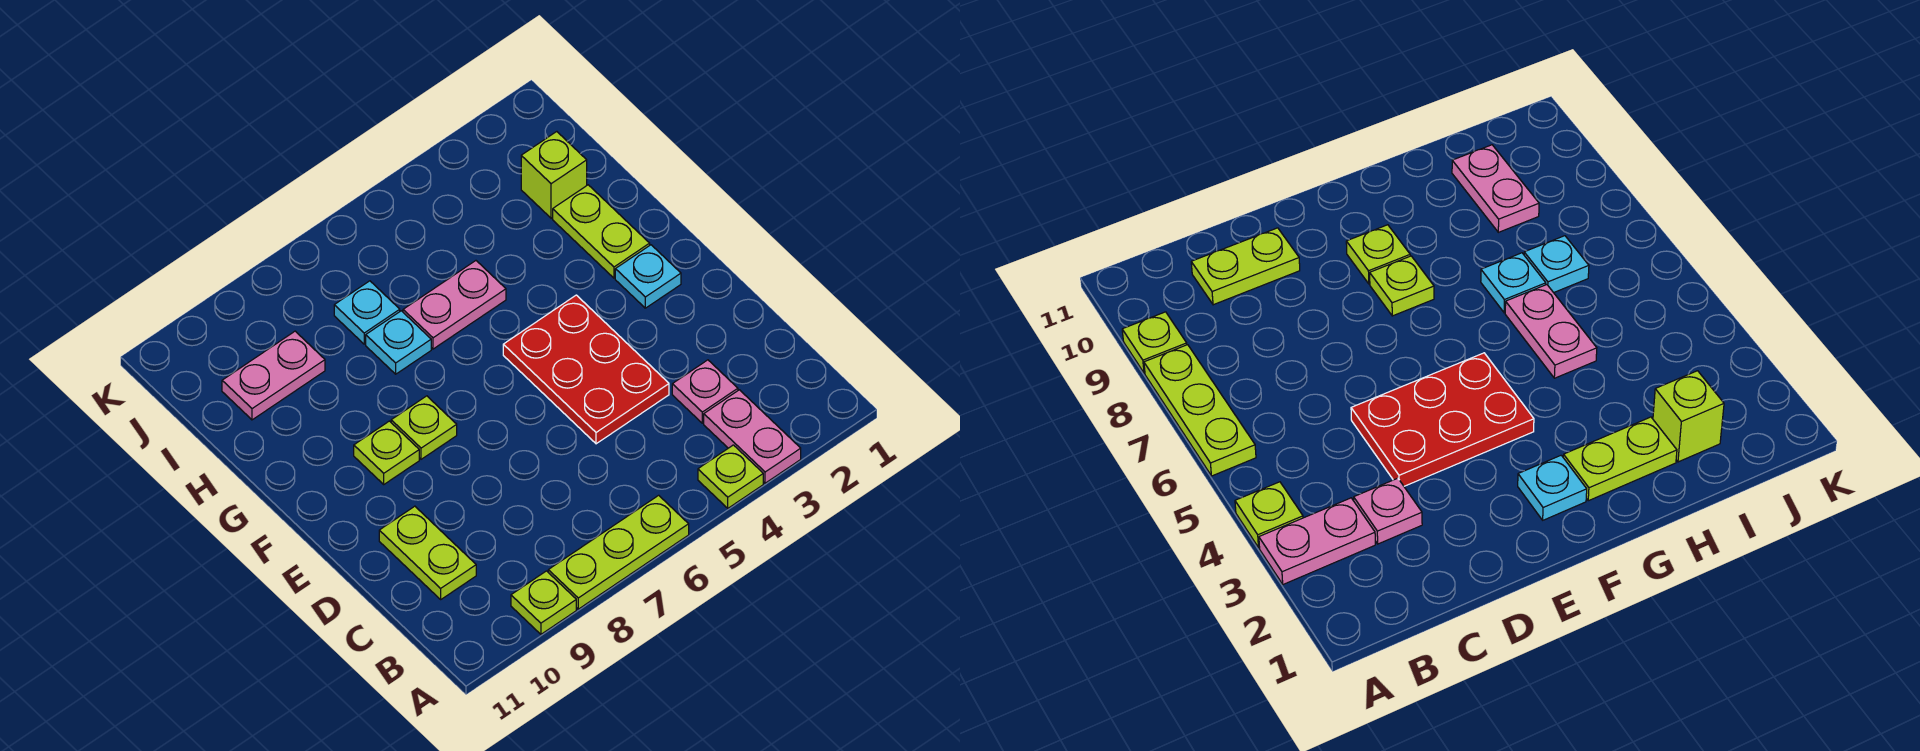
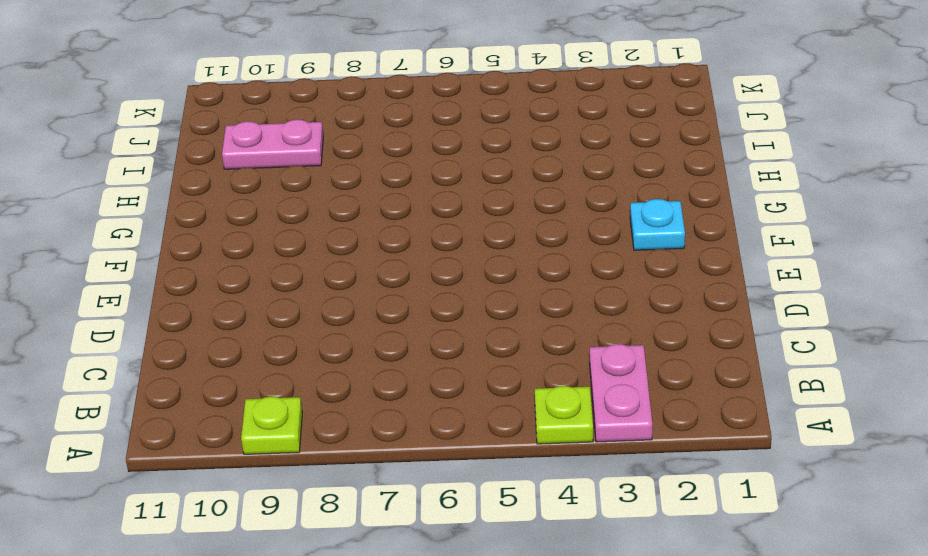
none -> lime 1x3 plate [548,495,689,609]
none -> pink 1x1 plate [672,360,738,423]
none -> lime 1x2 plate [379,506,476,599]

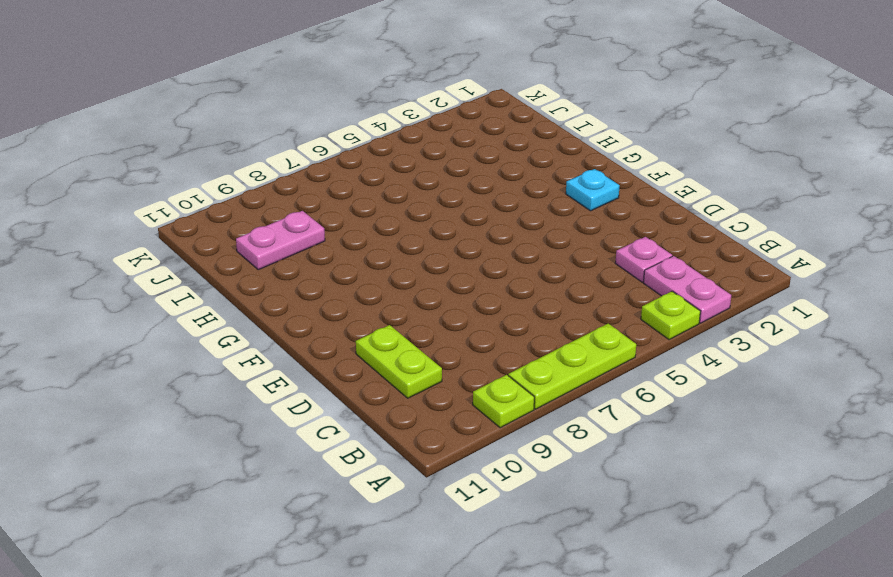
none -> red 2x3 plate [503,295,669,444]
none -> lime 1x1 plate [391,396,457,459]
none -> lime 1x1 plate [354,421,419,484]

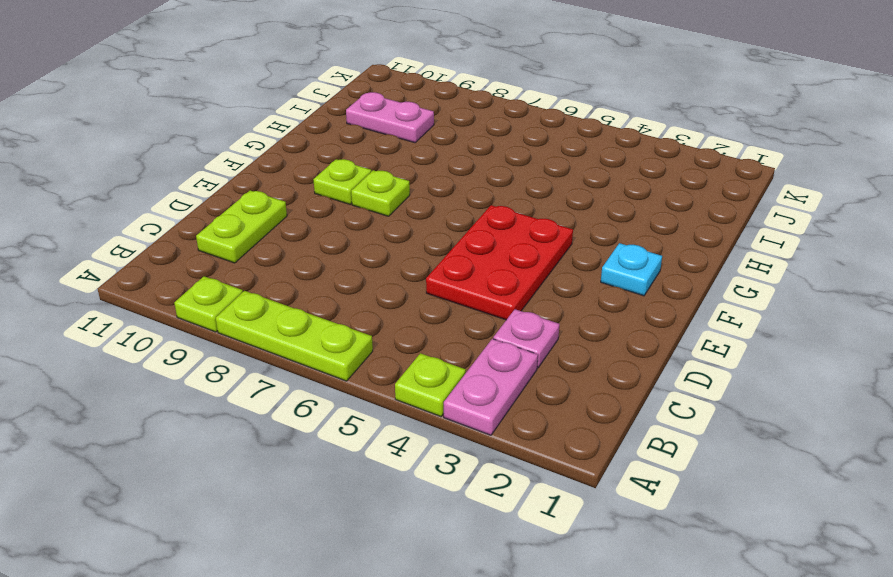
none -> lime 1x2 plate [553,185,650,278]
none -> pink 1x2 plate [403,261,506,349]
none -> cyan 1x1 plate [366,311,431,374]

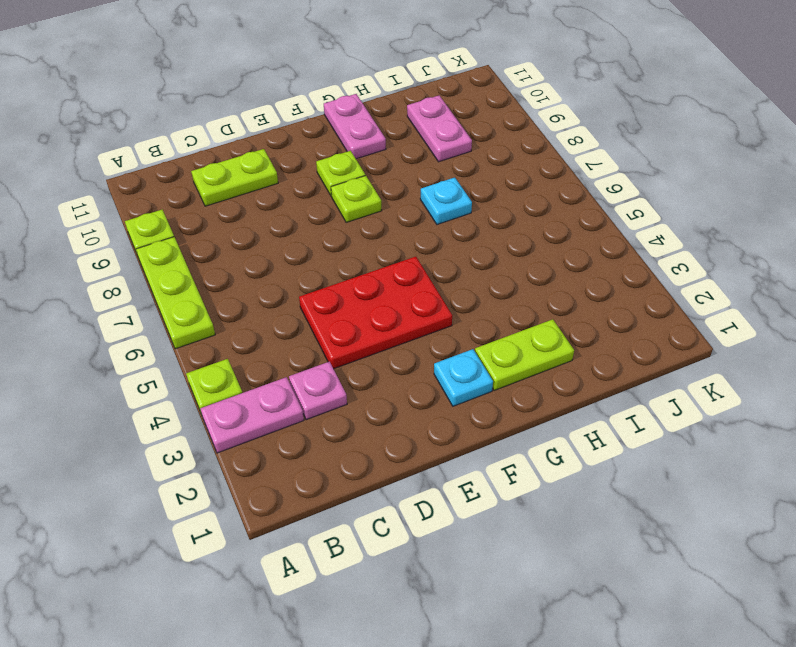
pink 1x2 plate [324,94,386,159] -> pink 1x2 plate moved to [403,261,506,349]
none -> lime 1x1 brick [521,132,587,218]
none -> cyan 1x1 plate [334,281,400,344]

